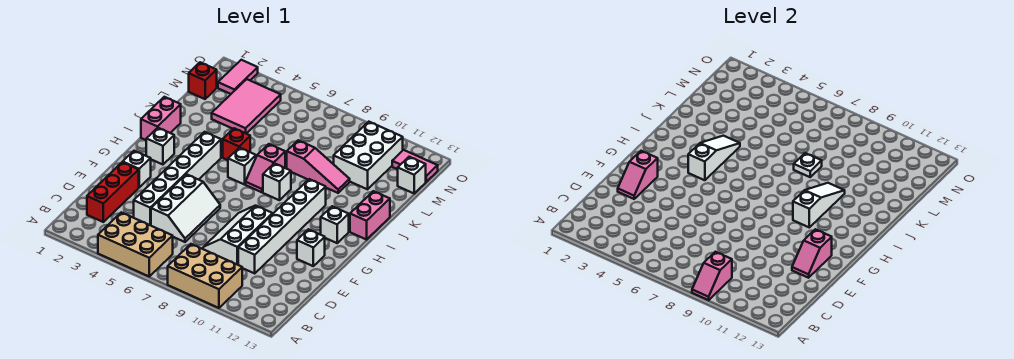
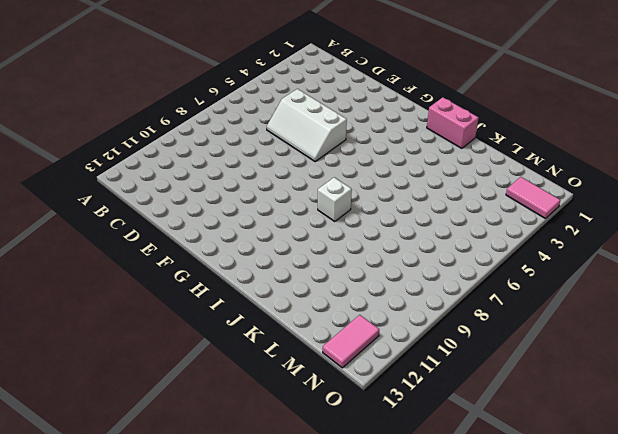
none -> tan 2x3 brick [98,212,173,277]
none -> tan 2x3 brick [168,244,242,308]
none -> red 1x3 brick [87,162,139,222]
none -> white 1x6 brick [134,132,221,225]

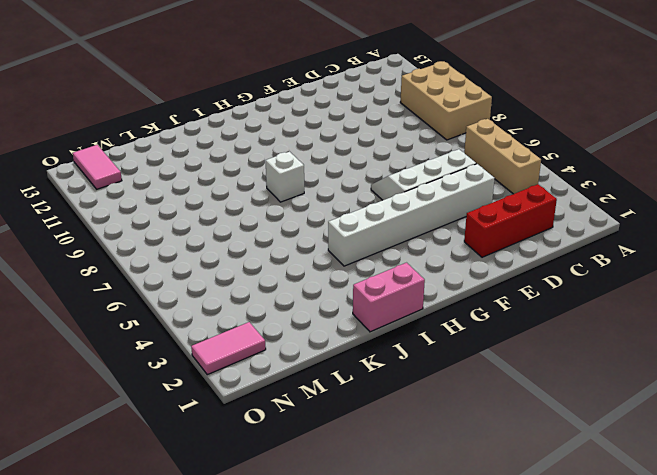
tan 1x3 brick [464,119,541,194] -> tan 2x3 brick [98,212,173,277]
none -> white 2x3 slope [203,206,273,265]
none -> white 1x6 brick [238,179,326,273]
none -> white 1x1 brick [123,151,151,187]
none -> white 1x1 brick [297,229,325,266]

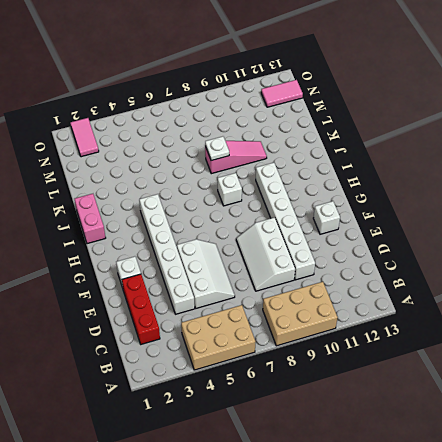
none -> white 1x1 brick [146,128,174,165]
none -> white 1x1 brick [321,206,349,243]
none -> white 1x1 brick [228,148,256,185]
none -> pink 1x2 slope [246,144,285,192]

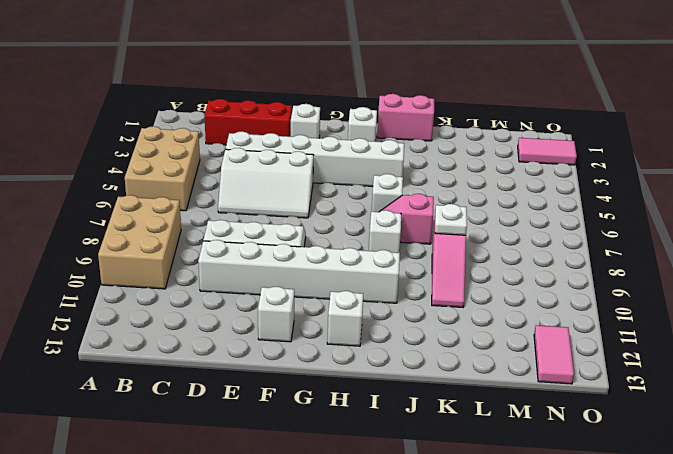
none -> pink 1x2 brick [350,191,390,240]
none -> red 1x1 brick [223,128,250,160]
none -> pink 2x3 tile [212,79,281,134]
none -> white 2x3 brick [334,122,403,189]

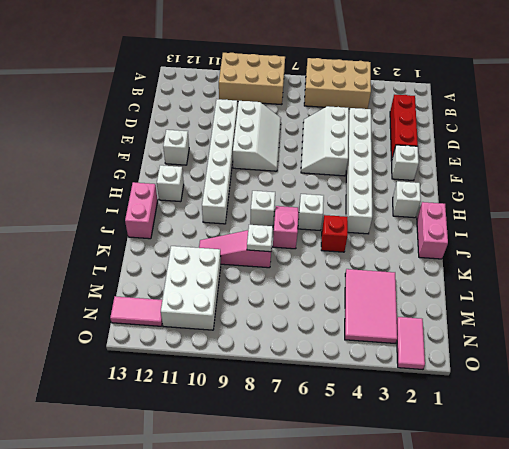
none -> red 1x1 brick [189,62,217,99]
none -> white 1x1 brick [398,157,426,193]
none -> pink 1x2 slope [692,252,732,300]
none -> pink 1x2 slope [618,151,658,199]

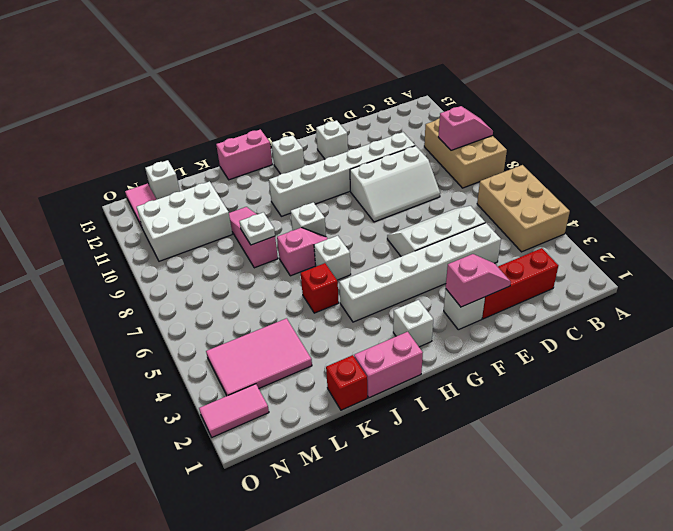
red 1x1 brick [326,355,367,410] -> red 1x1 brick moved to [189,62,217,99]
none -> pink 1x2 slope [792,229,832,278]
none -> white 1x3 slope [688,136,740,180]
none -> white 1x3 slope [793,183,845,227]

